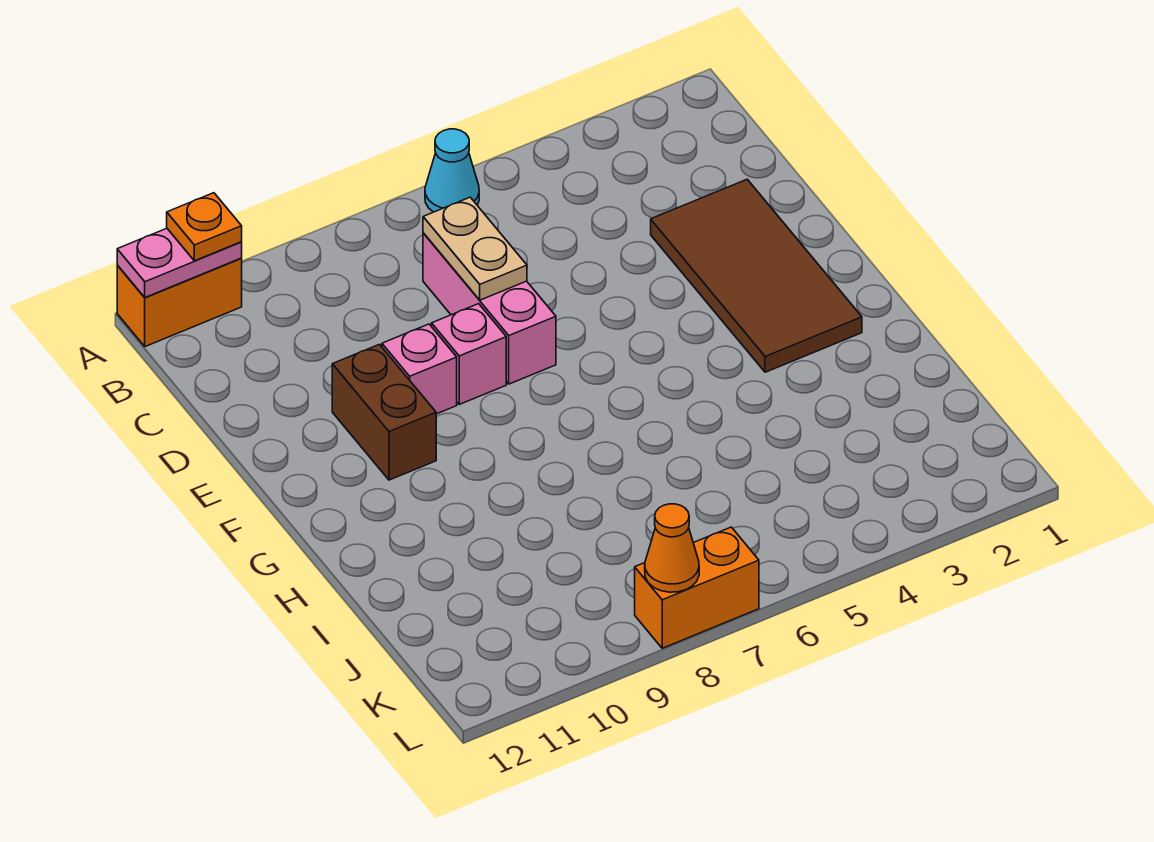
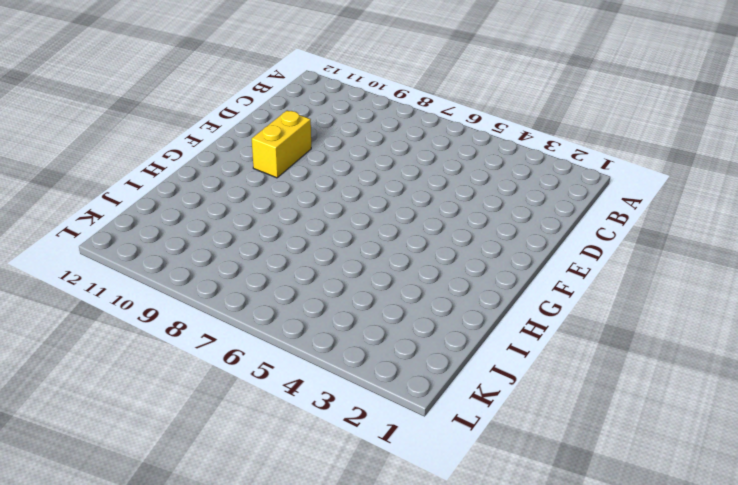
yellow 1x2 brick [252,110,311,178] -> brown 1x2 brick [332,344,436,480]
none -> cyan 1x1 cone [425,129,479,212]
none -> orange 1x2 brick [117,258,242,347]
none -> pink 1x3 brick [423,233,556,384]

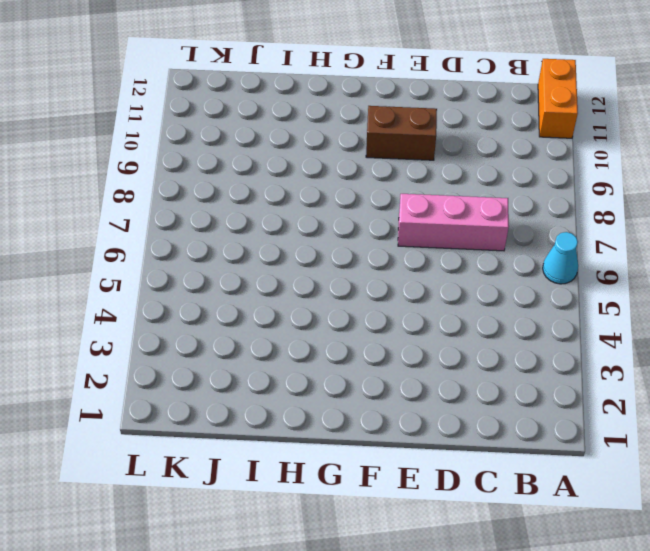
none -> brown 2x4 tile [651,179,862,372]
none -> pink 1x1 brick [432,304,506,404]
none -> pink 1x1 brick [382,324,457,414]

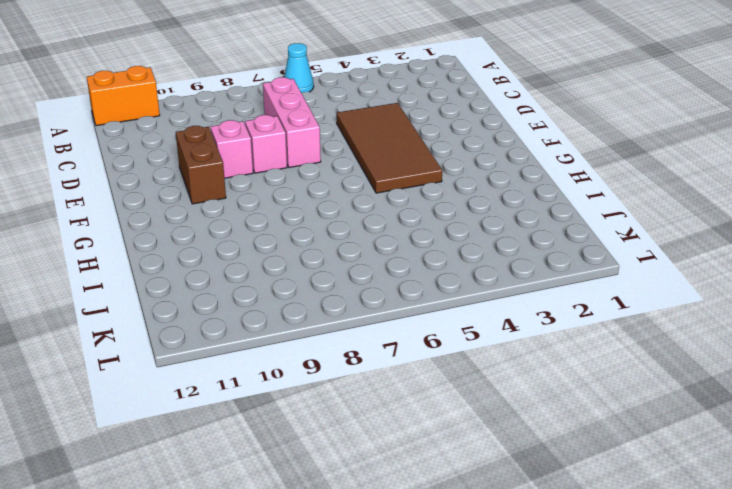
brown 2x4 tile [336,103,442,193] -> brown 2x4 tile moved to [651,179,862,372]
none -> orange 1x2 brick [635,527,759,648]
none -> pink 1x2 plate [117,228,242,297]
none -> tan 1x2 plate [423,197,527,300]

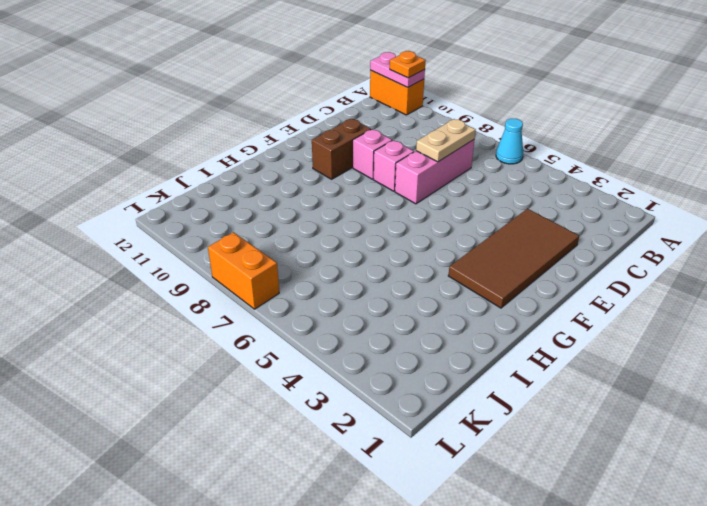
none -> orange 1x1 cone [645,504,699,592]

